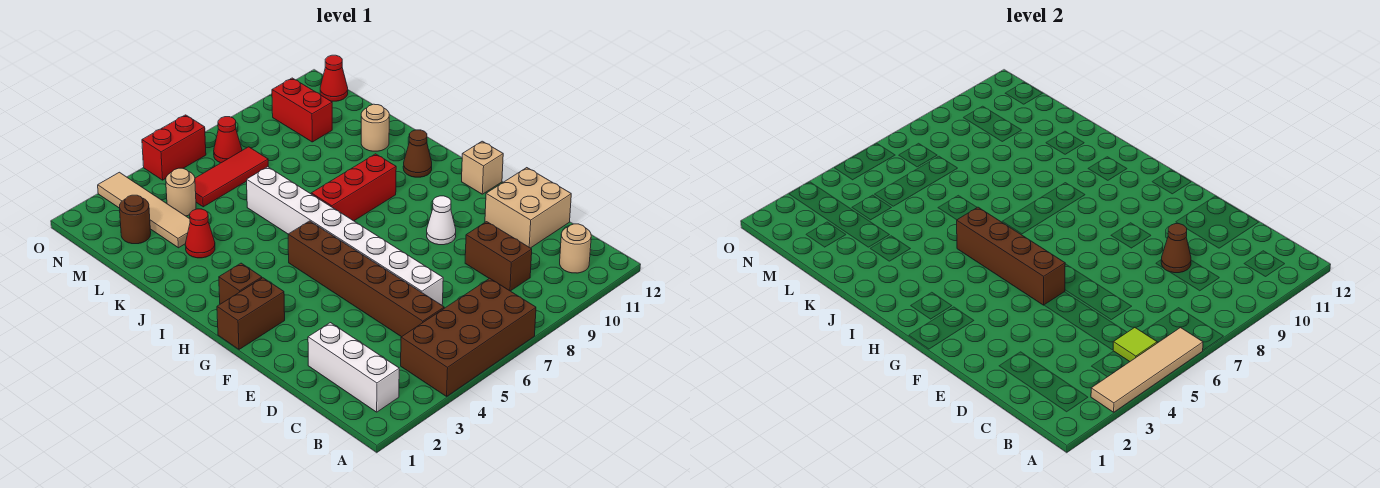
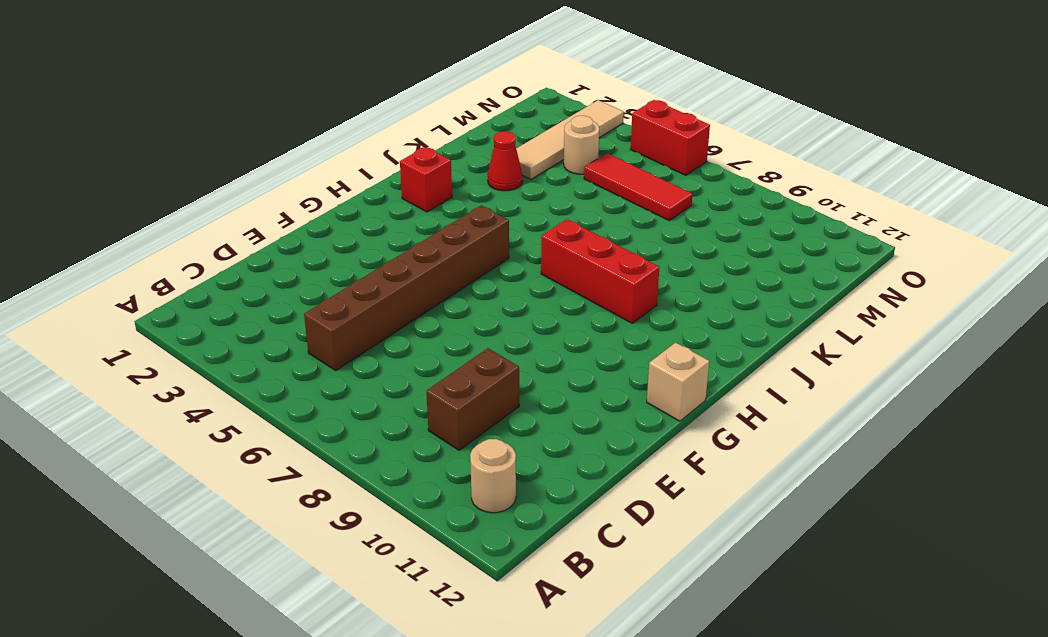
red 1x1 brick [400,147,452,212] -> none
none -> brown 2x4 brick [401,278,536,396]
none -> white 1x3 brick [308,323,399,412]
none -> white 1x8 brick [247,167,443,305]

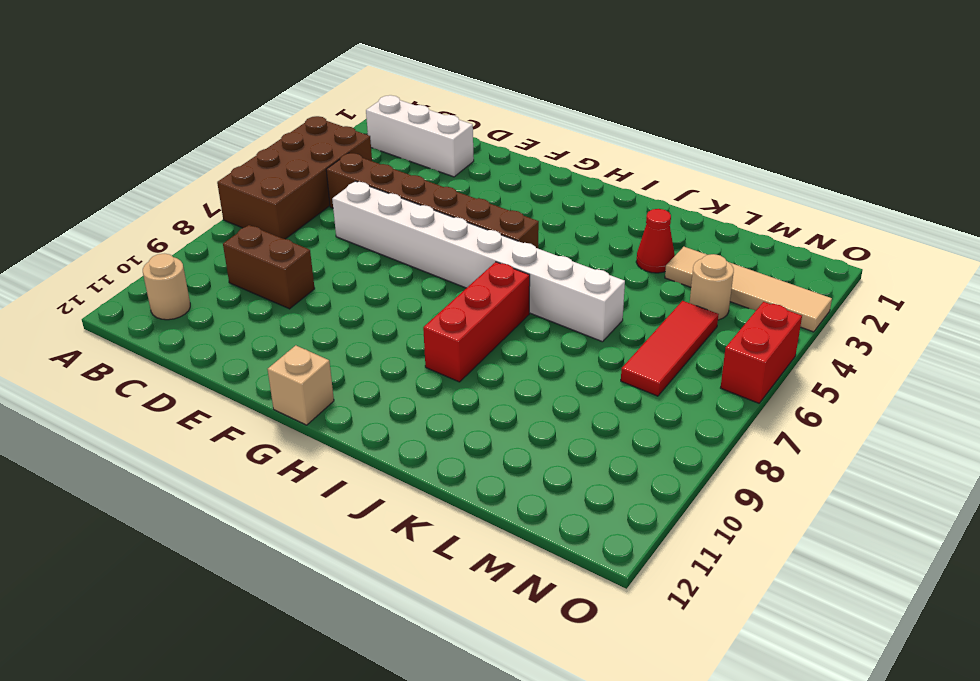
none -> tan 2x2 brick [485,168,571,248]
none -> white 1x1 cone [427,196,456,245]
none -> brown 1x2 brick [217,278,285,349]

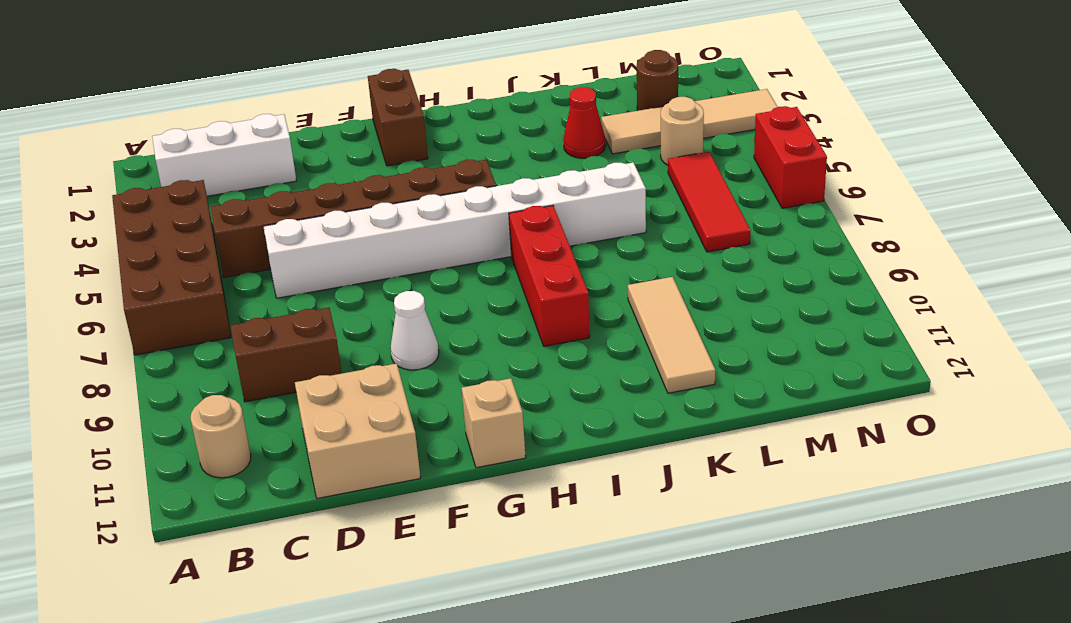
tan 1x3 tile [628,277,715,393] -> tan 1x1 round brick [361,104,389,151]
none -> brown 1x1 brick [219,263,262,304]
none -> brown 1x1 cone [403,130,432,177]
none -> red 1x2 brick [272,78,332,142]

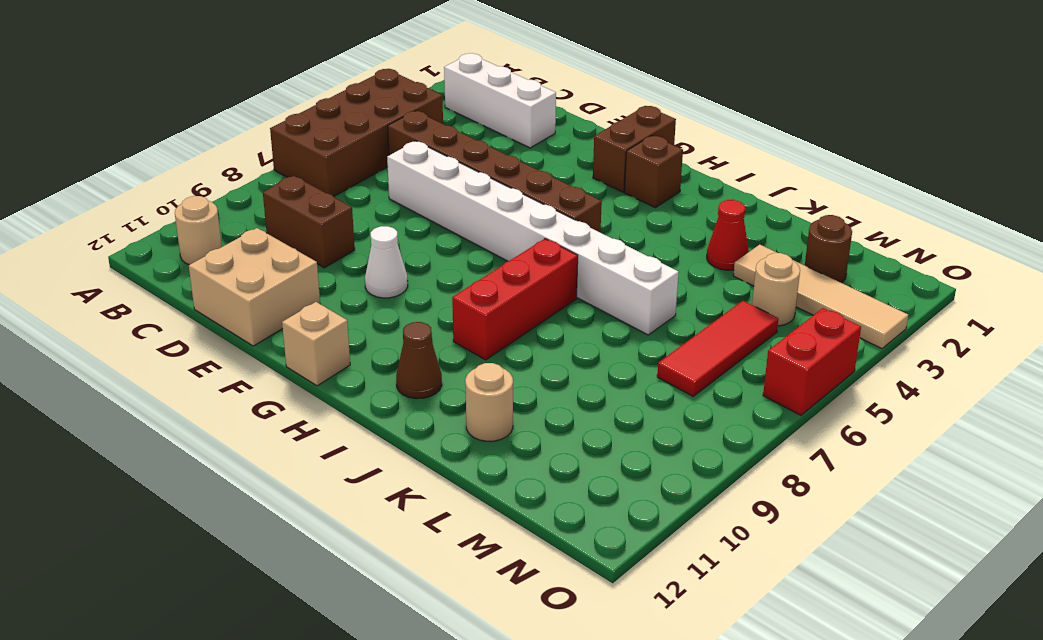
none -> red 1x2 brick [272,78,332,142]
none -> red 1x1 cone [214,117,242,163]
none -> red 1x1 cone [320,55,348,101]

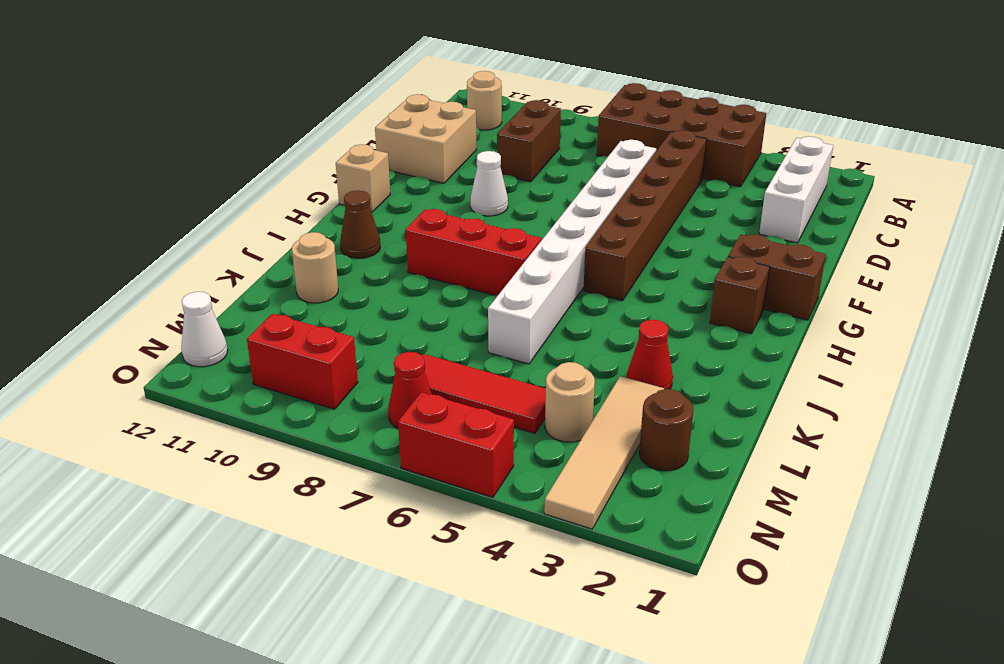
red 1x2 brick [247,314,358,409] -> red 1x2 brick turned to [272,78,332,142]
white 1x1 cone [181,292,228,367] -> red 1x1 cone [320,55,348,101]
none -> tan 1x4 tile [1091,328,1203,412]
none -> lime 1x1 tile [1113,327,1157,361]
none -> brown 1x1 cone [1161,224,1191,273]

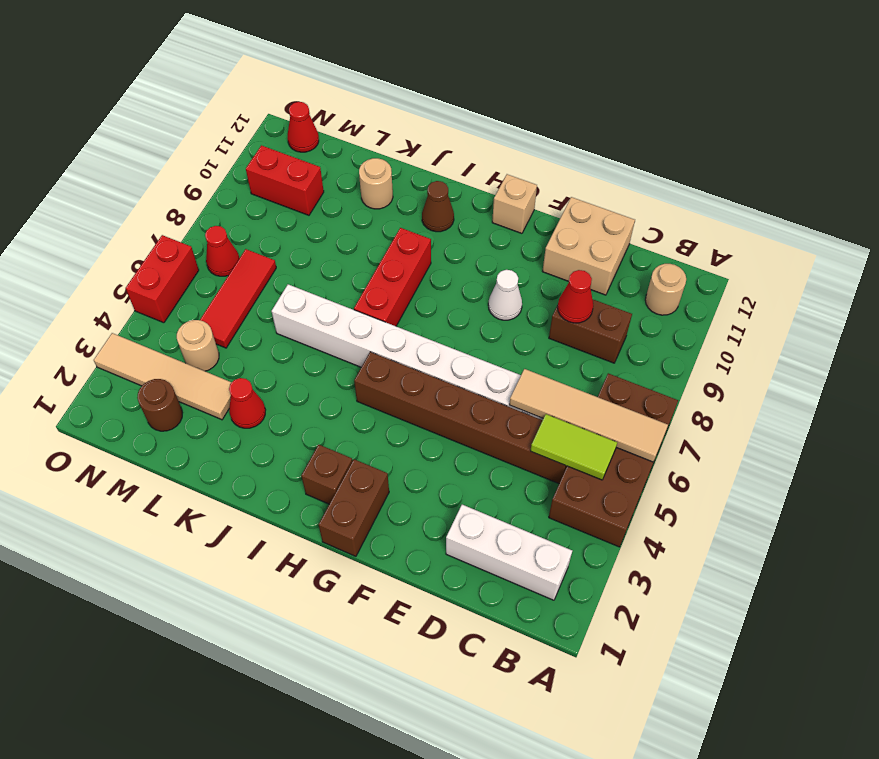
tan 1x4 tile [509,369,668,462] -> tan 1x4 tile turned to [1091,328,1203,412]
lime 1x2 tile [531,414,617,480] -> lime 1x1 tile [1113,327,1157,361]
red 1x1 cone [558,270,593,323] -> brown 1x1 cone [1161,224,1191,273]
none -> brown 1x4 brick [957,207,1065,305]

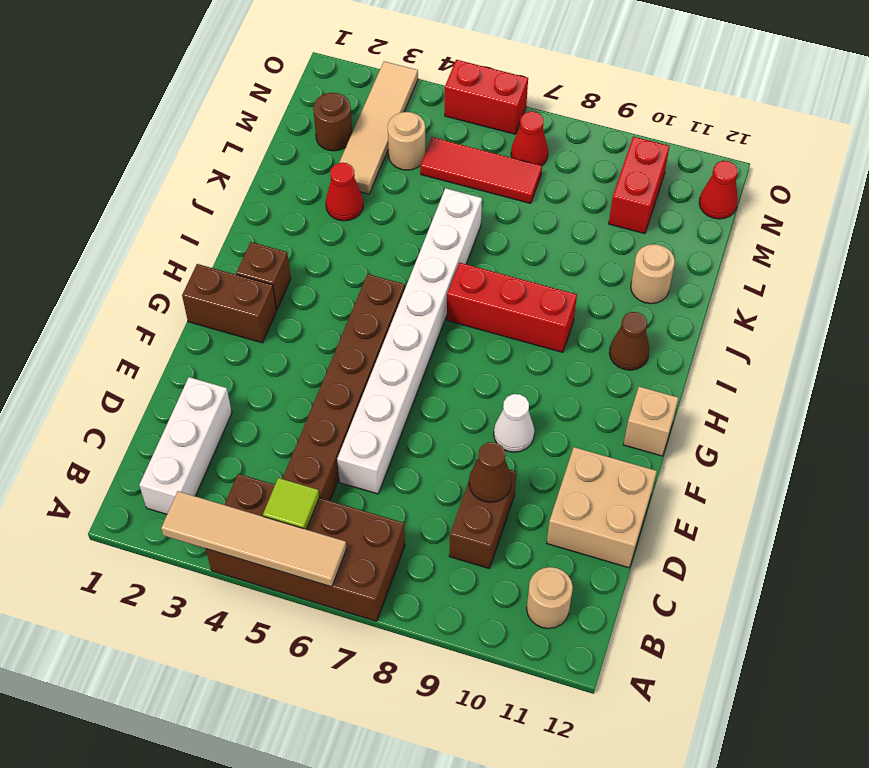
none -> brown 1x4 brick [957,207,1065,305]

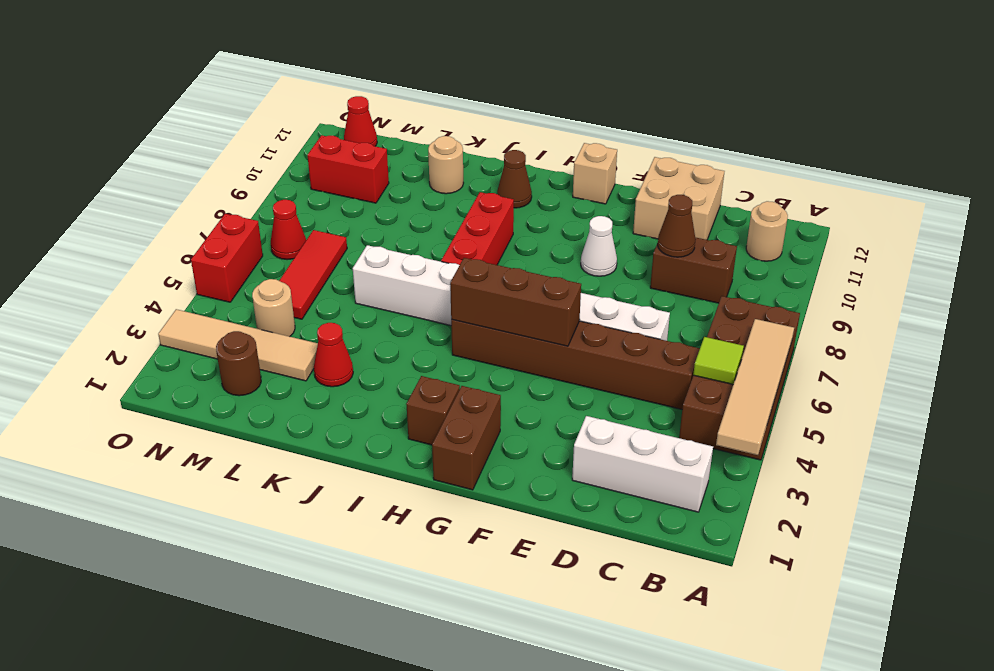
brown 1x3 brick [450,258,581,346] -> brown 1x4 brick [957,207,1065,305]

